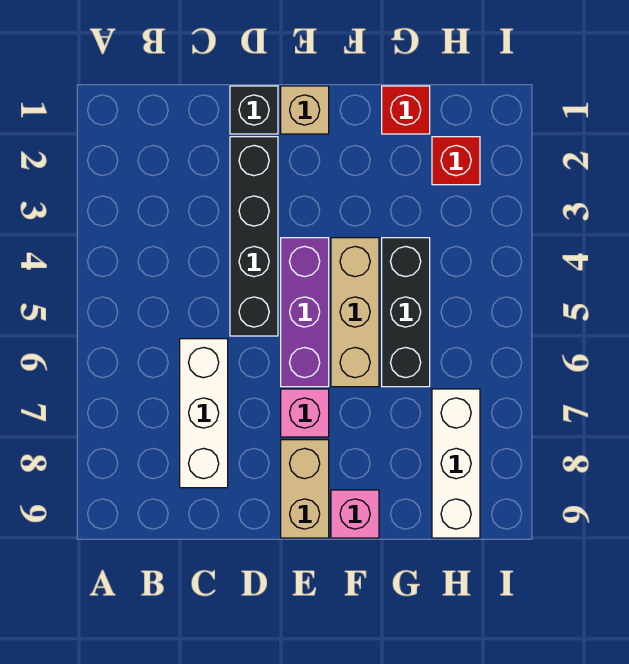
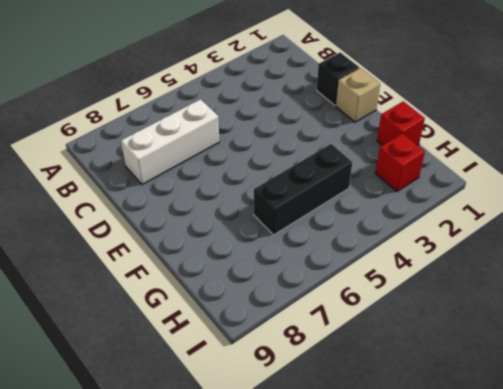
none -> black 1x4 brick [230,137,278,336]
none -> purple 1x3 brick [281,238,329,387]
none -> pink 1x1 brick [281,389,329,437]

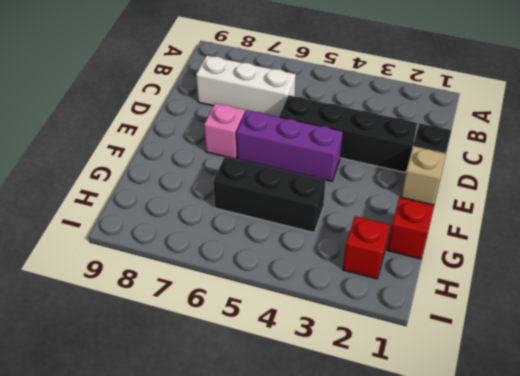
none -> tan 1x2 brick [281,440,329,538]
none -> tan 1x3 brick [331,238,379,387]
none -> pink 1x1 brick [331,490,379,538]

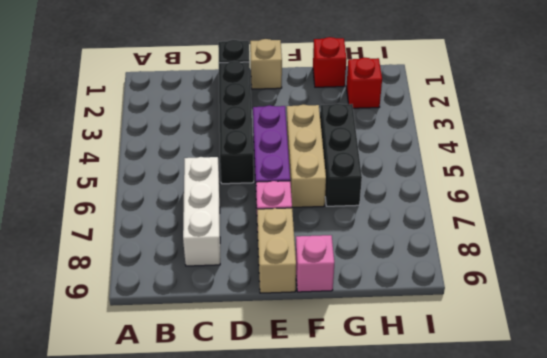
none -> white 1x3 brick [432,389,480,538]

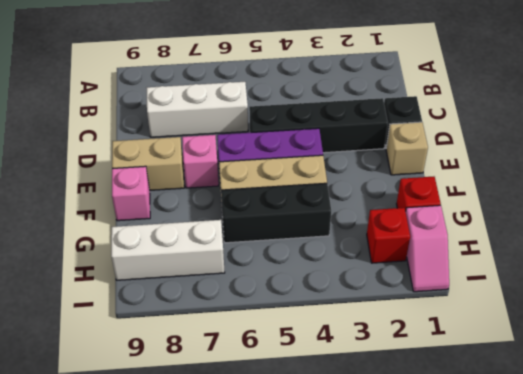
pink 1x2 slope [406,205,449,292] -> none

